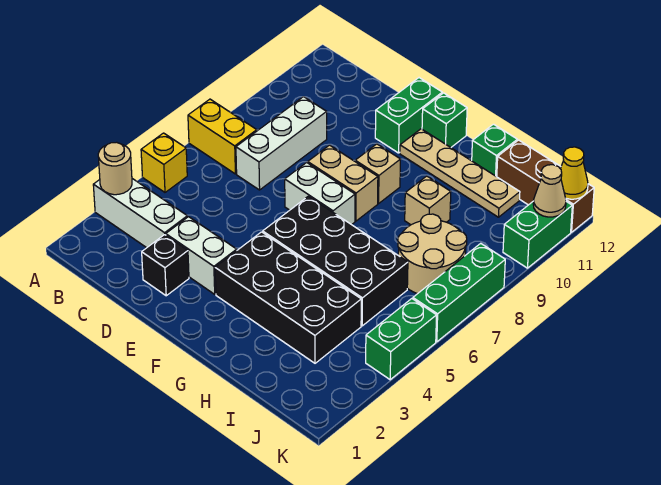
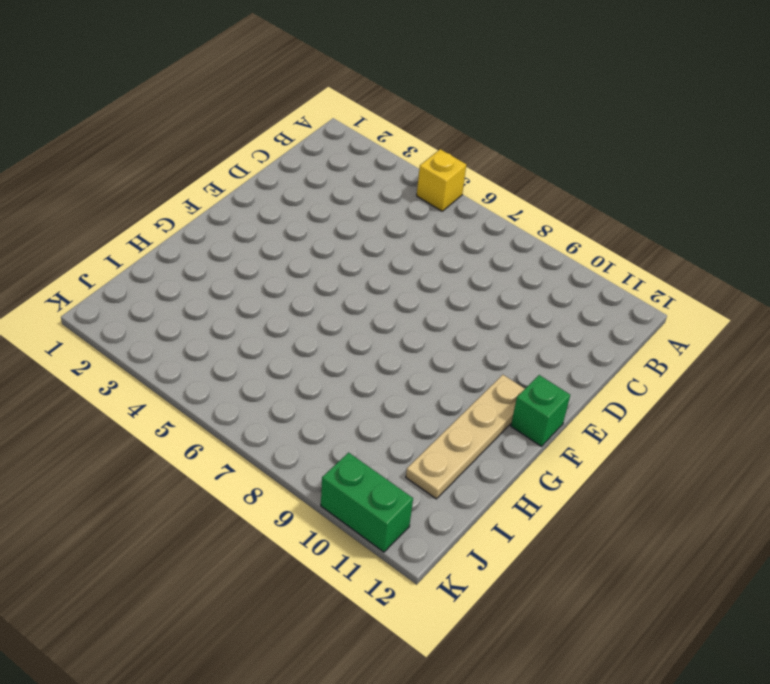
none -> white 1x3 brick [93,179,187,248]
none -> yellow 1x2 brick [188,99,257,174]
none -> white 1x3 brick [236,97,327,190]

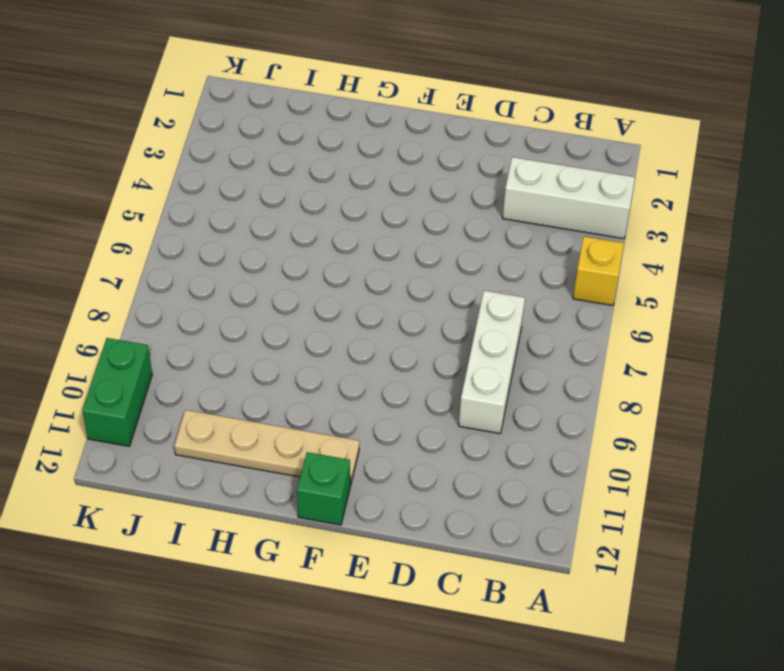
none -> yellow 1x2 brick [188,99,257,174]
none -> black 1x1 brick [142,235,189,296]
none -> white 1x2 brick [166,217,237,294]

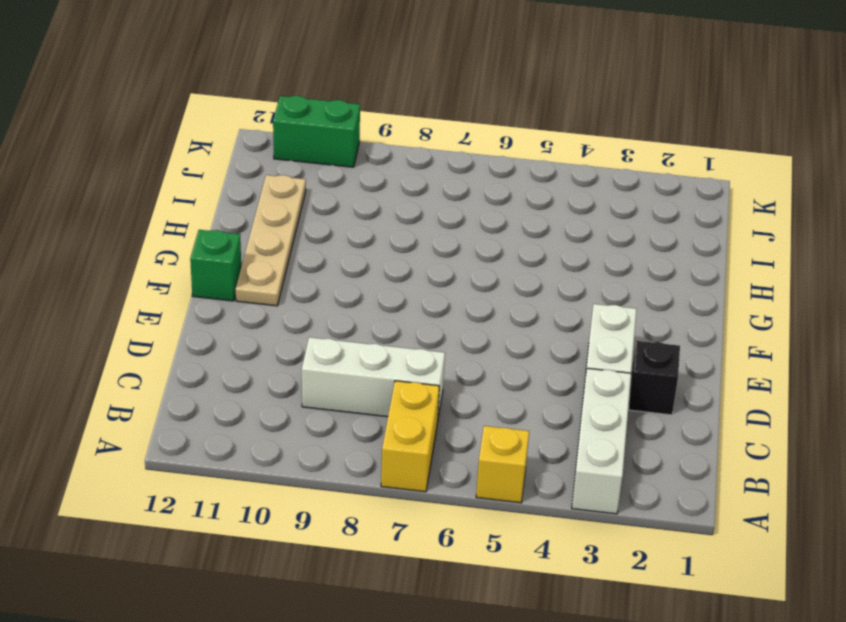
none -> white 1x2 brick [285,162,355,225]
none -> tan 1x2 brick [308,145,378,221]
none -> green 1x2 brick [375,78,442,153]

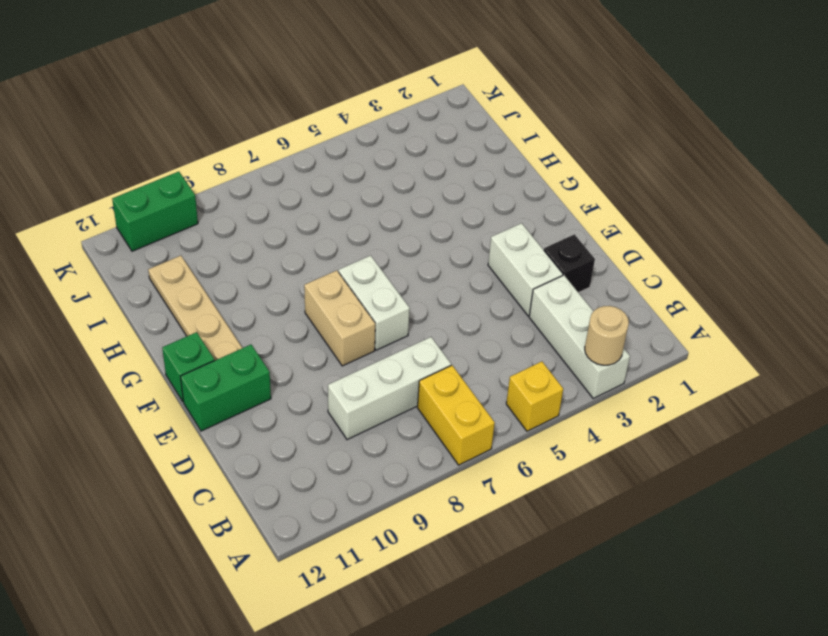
none -> black 2x4 brick [215,232,361,363]
none -> black 2x4 brick [263,196,408,326]
none -> tan 1x1 brick [355,144,401,204]

